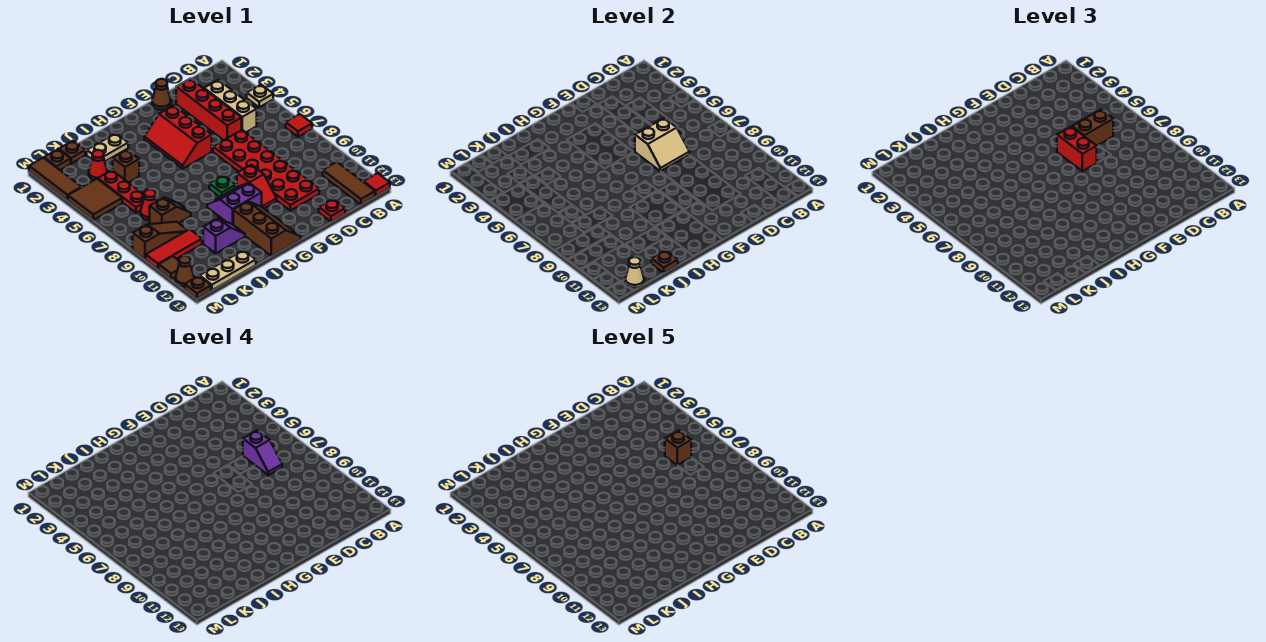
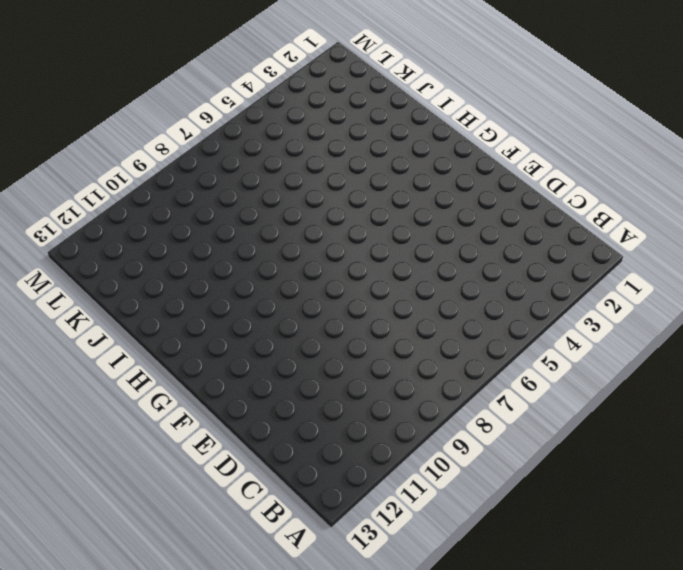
none -> tan 1x1 plate [247,85,273,107]
none -> red 1x1 tile [286,114,312,137]
none -> red 1x1 tile [363,173,390,196]
none -> brown 1x3 tile [323,162,375,205]

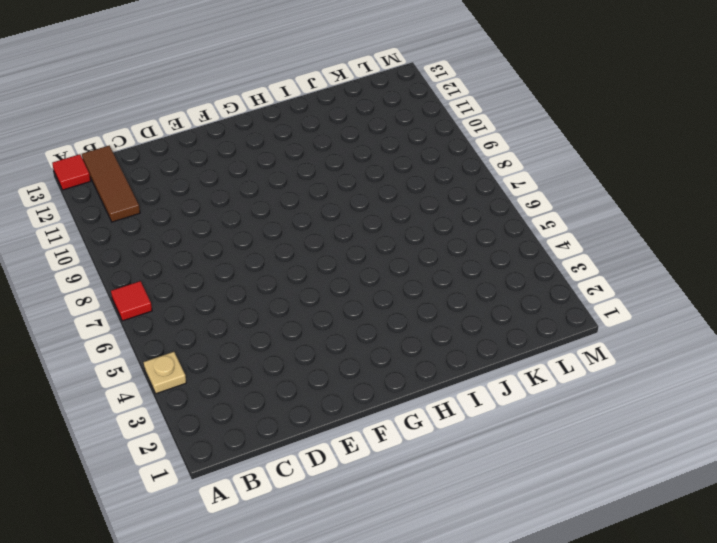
none -> tan 1x3 brick [204,80,257,132]
none -> red 1x4 brick [176,79,242,140]
none -> red 2x6 plate [213,130,319,211]
none -> red 1x1 plate [319,199,345,222]

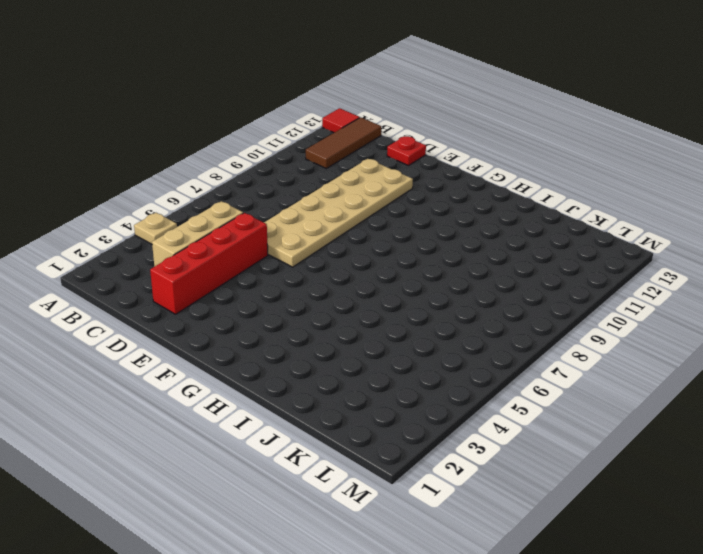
tan 2x6 plate [264,159,413,267] -> red 2x6 plate [213,130,319,211]
none -> red 1x1 tile [286,114,312,137]
none -> brown 1x1 cone [152,79,171,110]
none -> red 2x3 slope [144,106,212,168]
none -> red 1x2 slope [237,165,277,208]

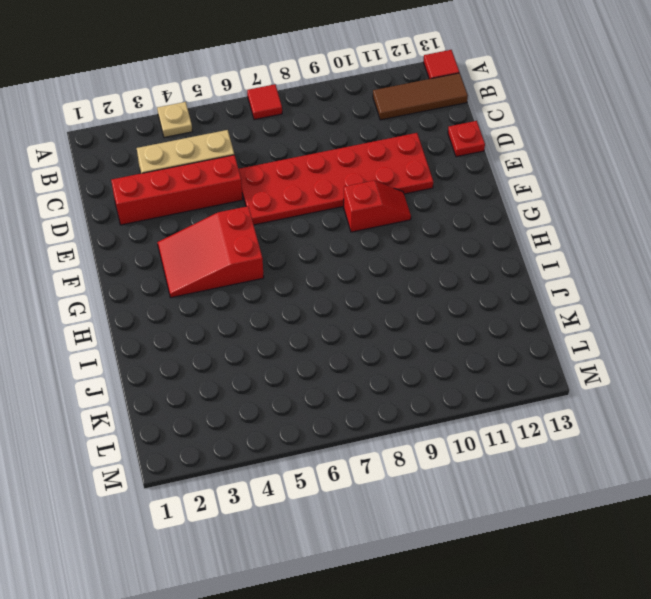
red 2x3 slope [157,206,264,298] -> red 2x3 slope turned to [144,106,212,168]
none -> brown 1x1 cone [152,79,171,110]
none -> green 1x1 plate [209,175,236,197]
none -> purple 2x2 slope [207,183,262,224]
none -> brown 2x3 slope [233,201,301,256]

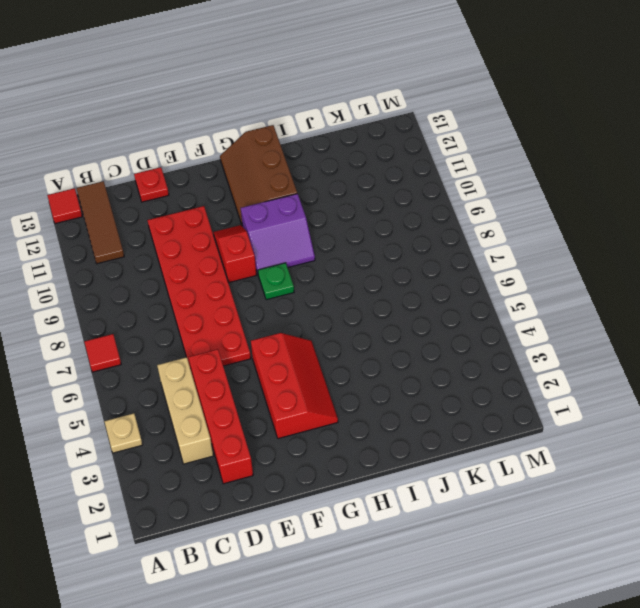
none -> brown 1x1 cone [152,79,171,110]
none -> tan 1x2 plate [87,133,128,161]
none -> purple 1x2 slope [203,219,245,253]
none -> brown 1x1 brick [113,150,139,183]

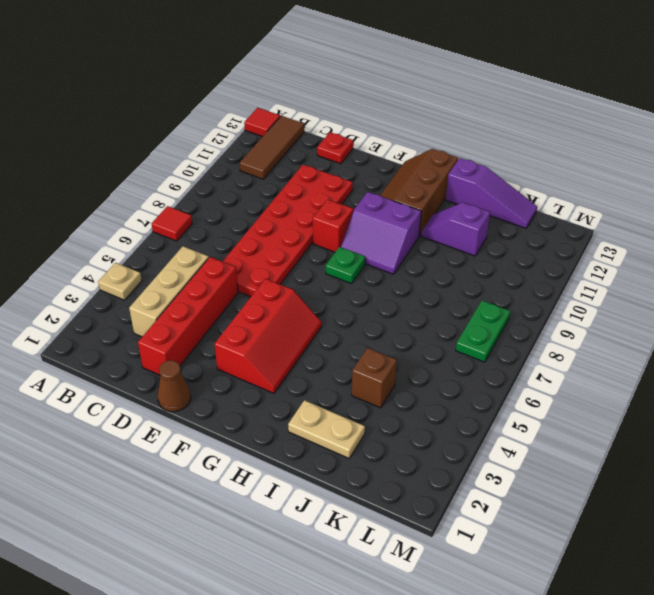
purple 1x3 slope [446,158,537,228] -> tan 1x3 plate [200,250,256,290]
green 1x2 plate [456,300,510,362] -> none
none -> brown 1x2 slope [150,198,191,224]
none -> brown 1x1 plate [59,141,85,163]
none -> red 1x1 cone [89,150,107,180]
none -> red 1x3 plate [98,170,144,213]

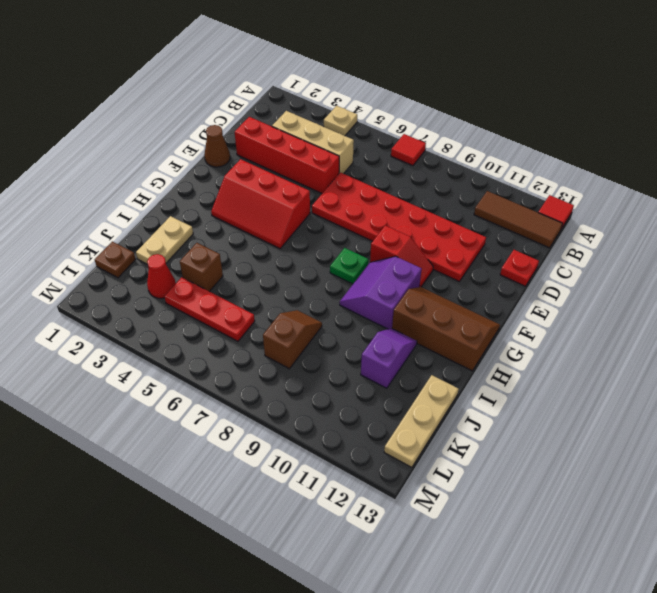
none -> red 1x1 cone [141,190,157,220]
none -> brown 1x3 slope [133,222,187,259]
none -> red 1x3 tile [146,229,202,269]
none -> brown 1x1 plate [44,149,71,170]

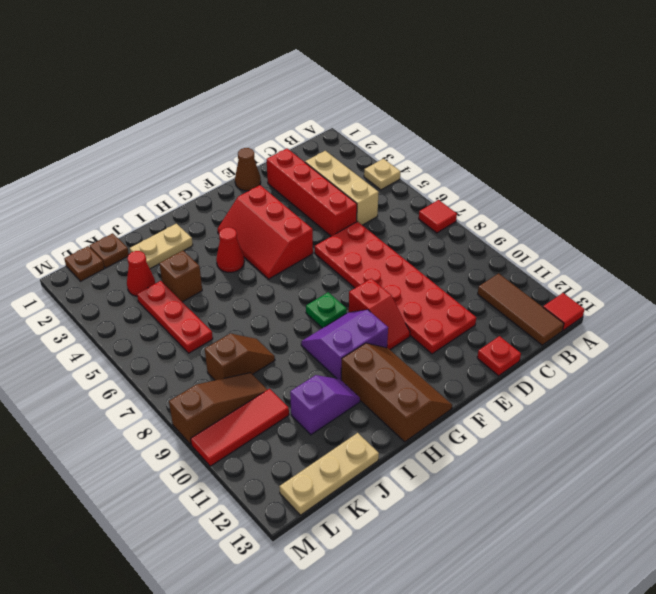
red 1x1 cone [216,227,244,272] -> red 1x1 cone moved to [141,190,157,220]
none -> brown 2x2 tile [68,179,122,220]
none -> brown 1x3 tile [29,158,82,200]
none -> brown 1x1 tile [159,256,179,279]
none -> brown 1x1 cone [176,256,194,287]

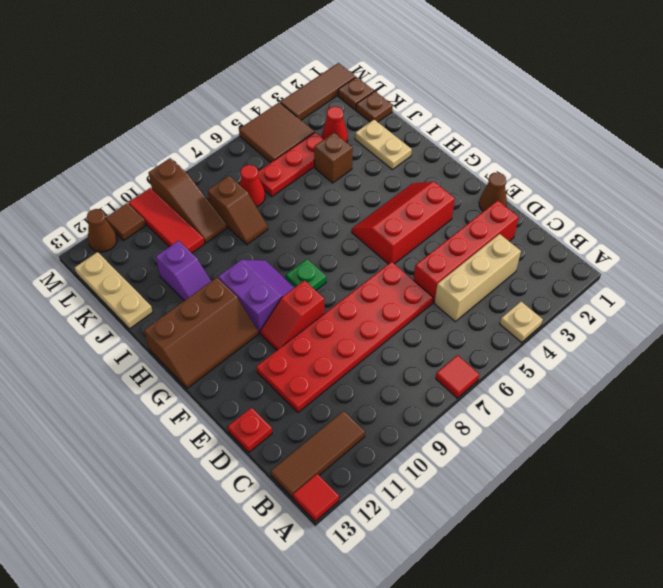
none -> brown 1x1 plate [185,276,211,299]
none -> tan 2x2 slope [635,118,690,171]
none -> brown 1x1 plate [651,250,678,273]
none -> tan 1x1 cone [625,257,644,288]

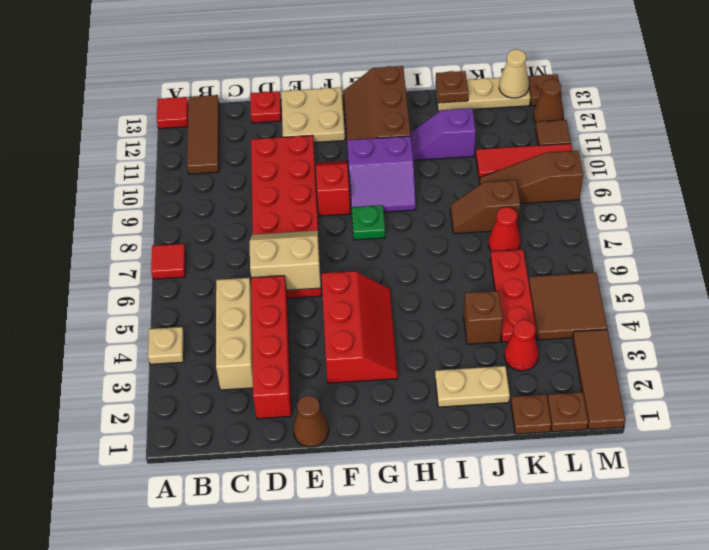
tan 2x2 plate [281,87,345,142] -> none
none -> brown 1x2 brick [1072,110,1113,146]
none -> red 1x2 brick [1057,127,1097,171]
none -> purple 1x2 slope [243,431,282,475]
none -> brown 1x1 brick [665,431,691,465]

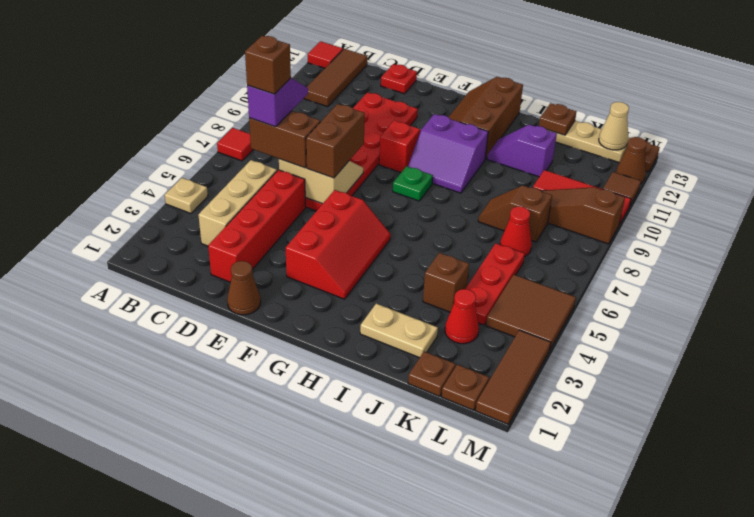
brown 1x2 brick [306,104,365,178] -> red 1x2 brick [1057,127,1097,171]

